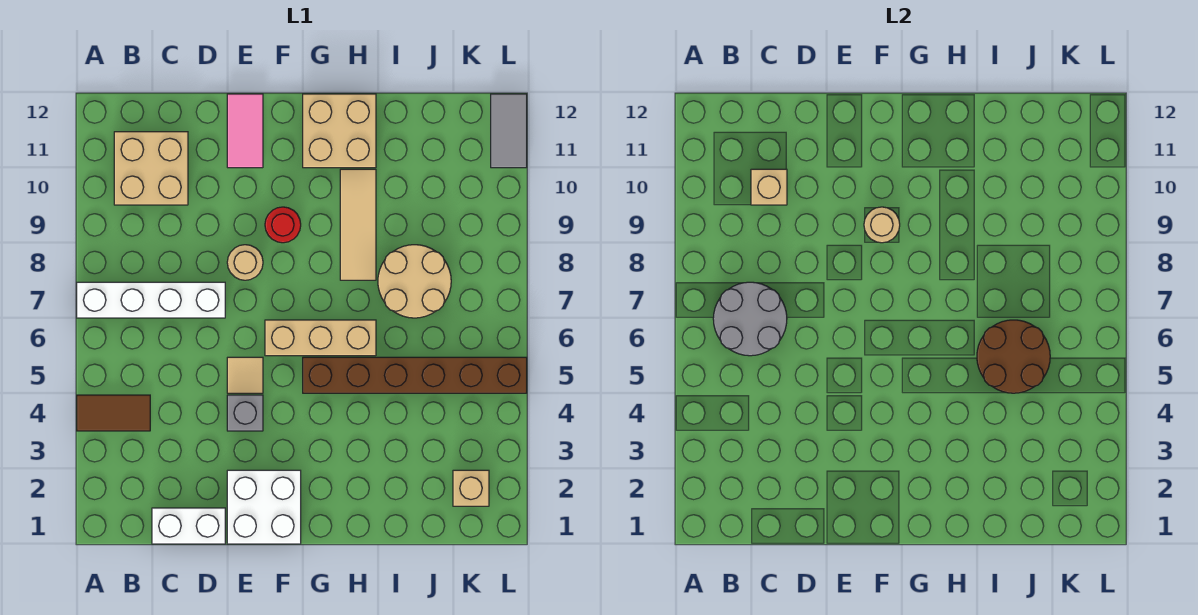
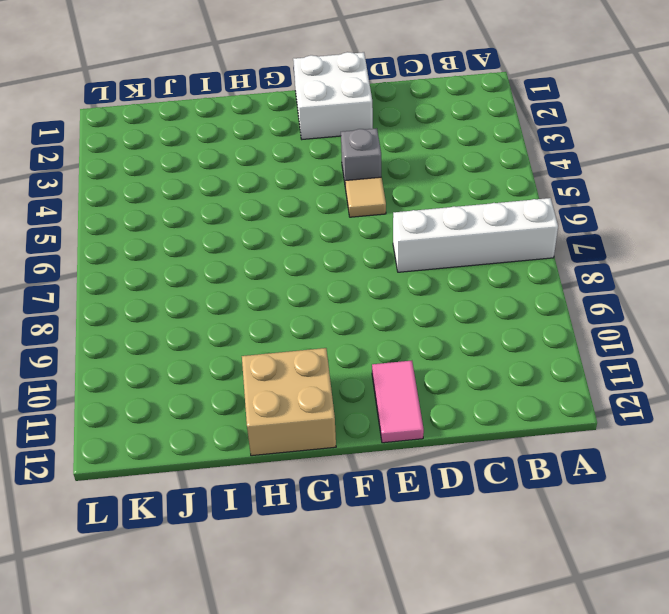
none -> brown 1x2 tile [77,395,150,431]
none -> tan 2x2 brick [114,132,188,205]
none -> white 1x2 brick [152,508,225,544]

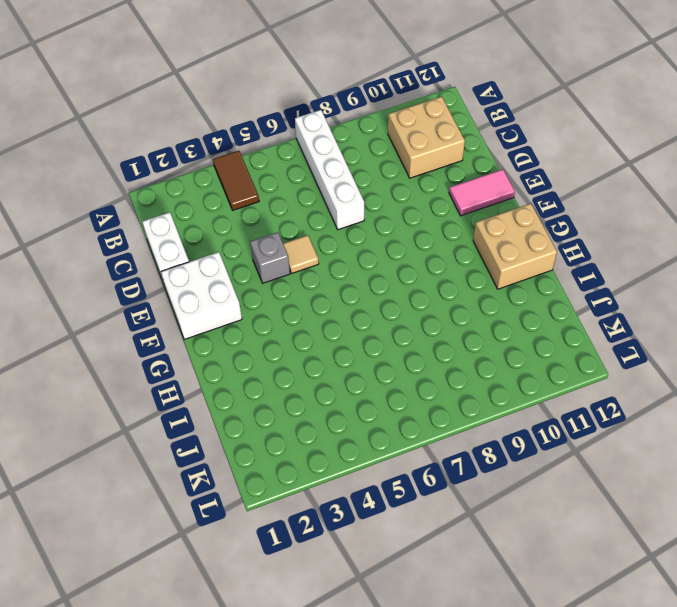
none -> tan 1x1 round brick [227,245,263,280]
none -> tan 1x3 brick [265,320,376,356]
none -> red 1x1 round brick [265,207,301,243]

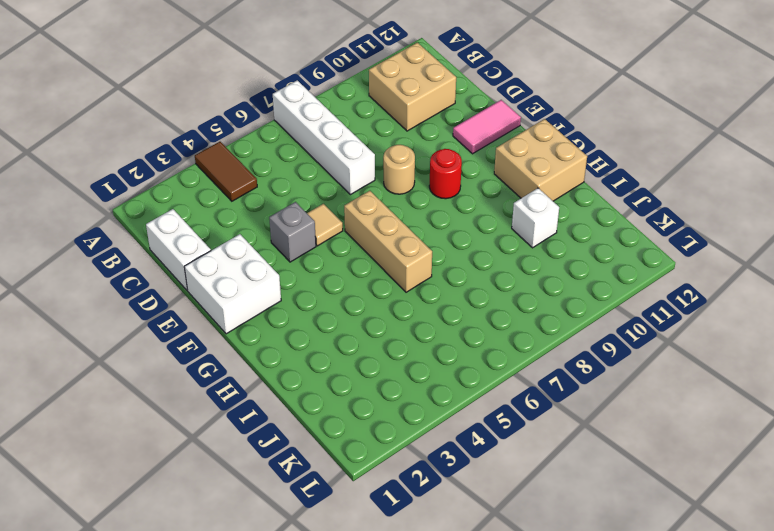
white 1x1 brick [512,188,559,248] -> none
none -> brown 1x6 brick [303,357,527,393]
none -> tan 1x3 tile [340,169,376,280]
none -> tan 2x2 round brick [378,245,451,318]

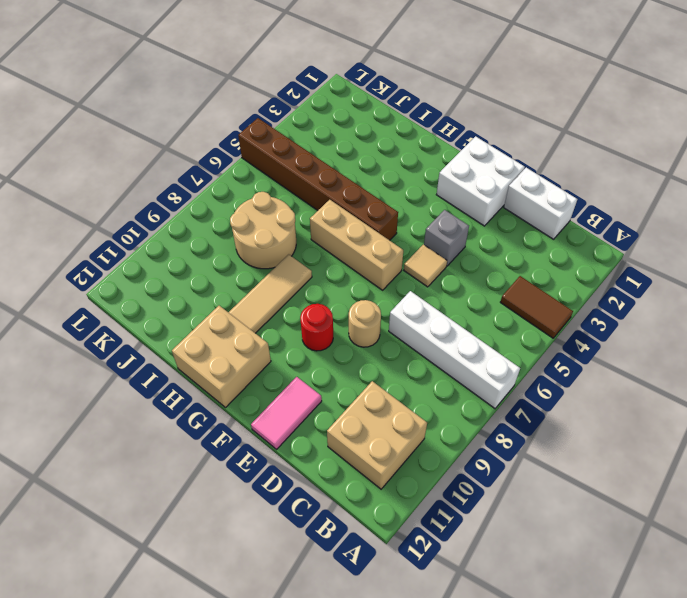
none -> tan 1x1 brick [453,470,489,506]
none -> grey 1x2 tile [491,94,527,168]
none -> grey 2x2 round brick [713,282,787,356]

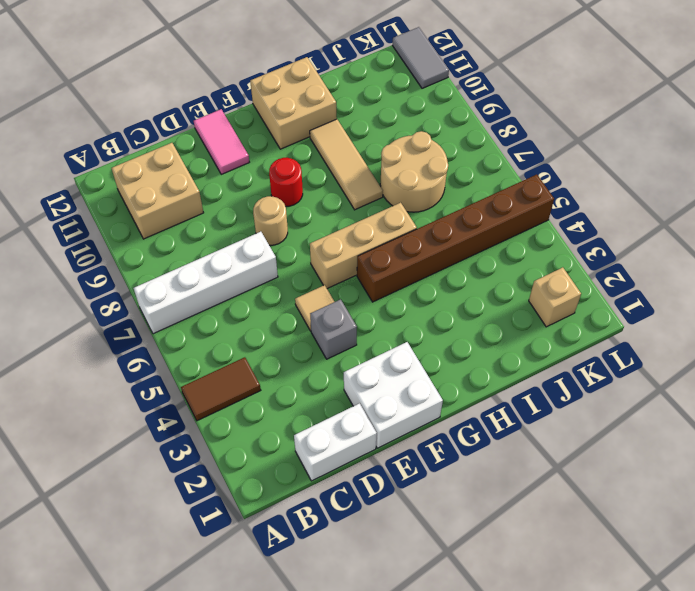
none -> grey 2x2 round brick [713,282,787,356]
none -> tan 1x1 brick [751,169,787,205]
none -> tan 1x1 round brick [864,207,900,243]

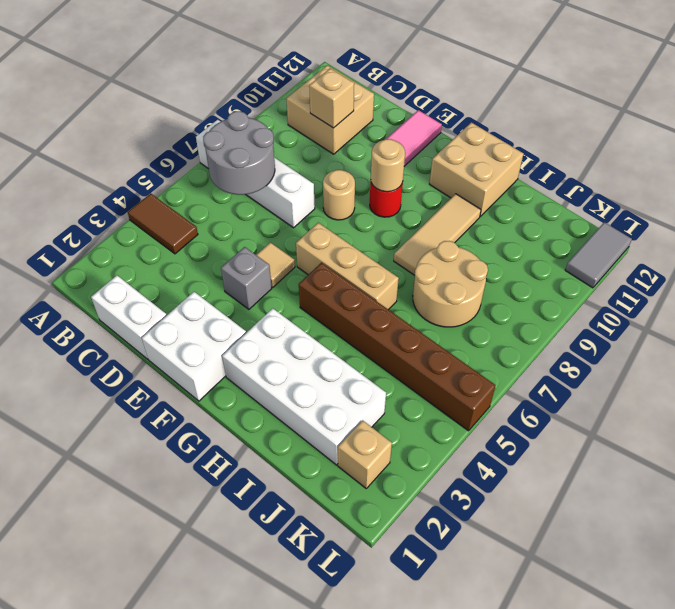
white 2x4 brick [222,308,386,465] -> none
none -> brown 2x2 round brick [977,320,1050,393]

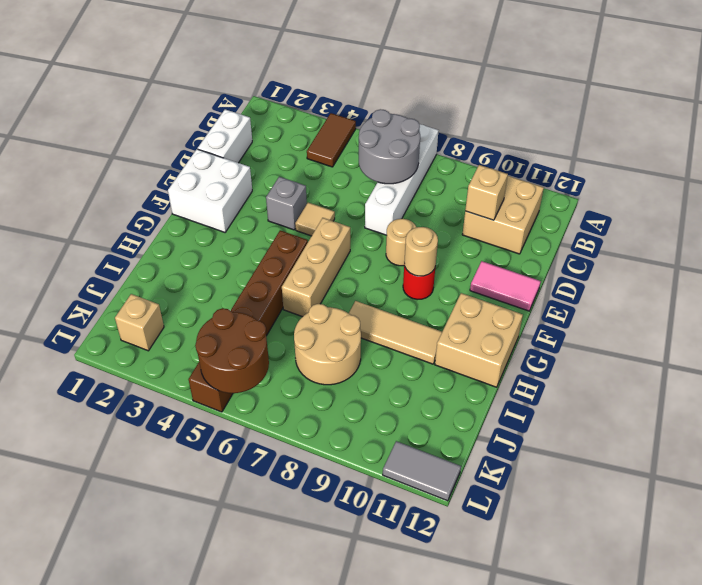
brown 2x2 round brick [195,308,269,393] -> brown 2x2 round brick moved to [977,320,1050,393]

